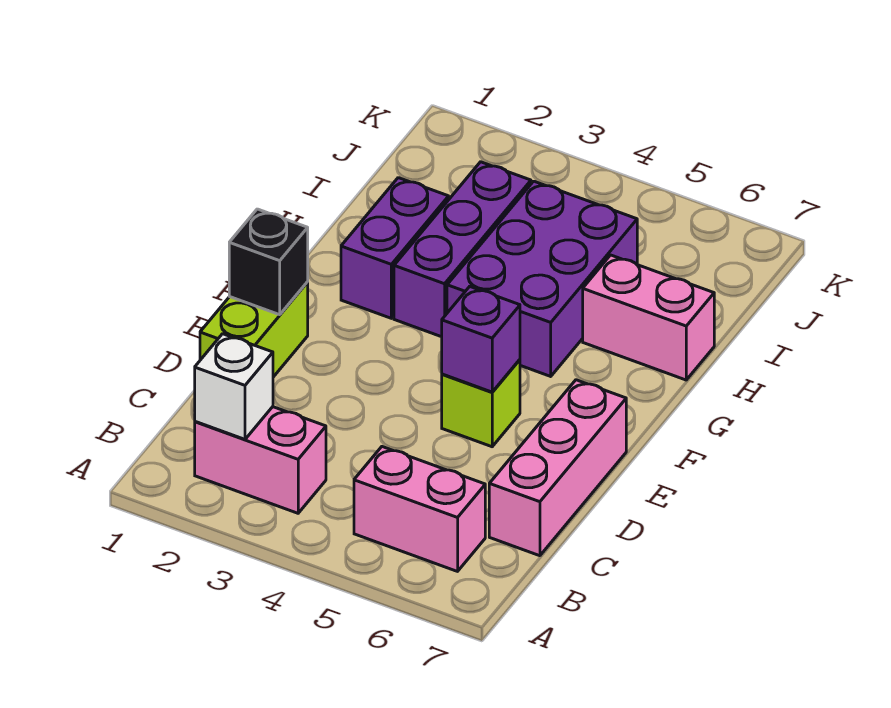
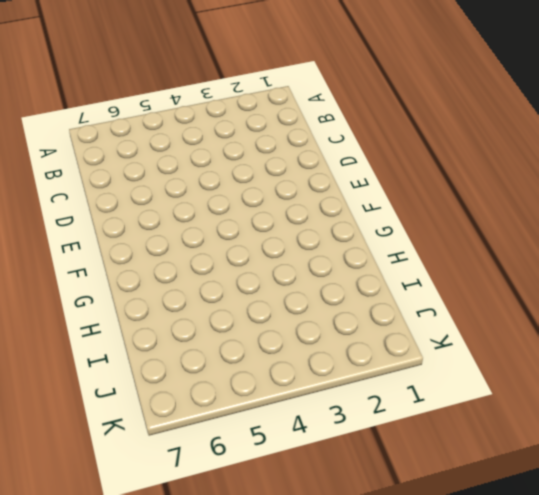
none -> pink 1x2 brick [195,407,326,513]
none -> pink 1x2 brick [354,447,485,571]
none -> pink 1x3 brick [489,380,626,556]

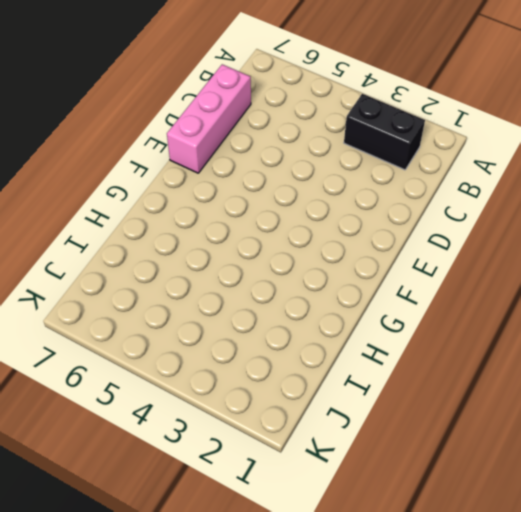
black 1x2 brick [344,94,425,170] -> pink 1x2 brick [195,407,326,513]
none -> pink 1x2 brick [354,447,485,571]
none -> lime 1x2 brick [200,282,308,377]
none -> lime 1x1 brick [442,360,520,447]

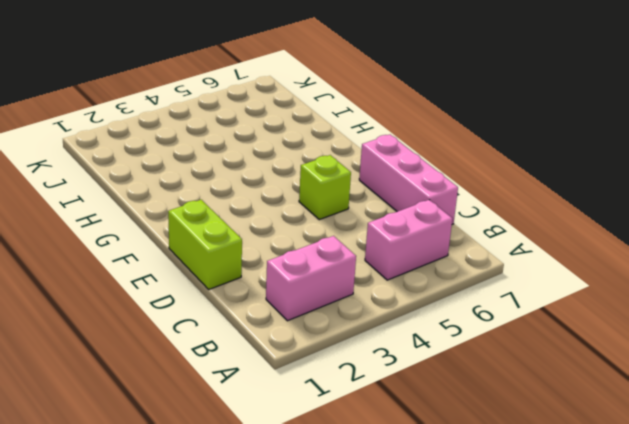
none -> purple 1x2 brick [341,178,449,318]
none -> purple 1x3 brick [394,162,531,337]
none -> purple 2x3 brick [447,181,637,376]

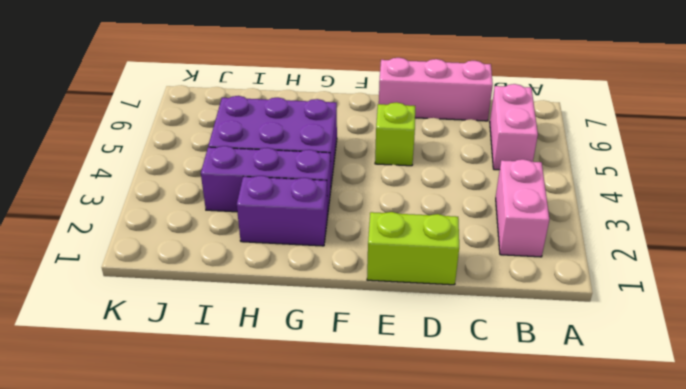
none -> pink 1x2 brick [583,255,714,380]
none -> white 1x1 brick [195,334,273,439]
none -> black 1x1 brick [229,209,308,315]

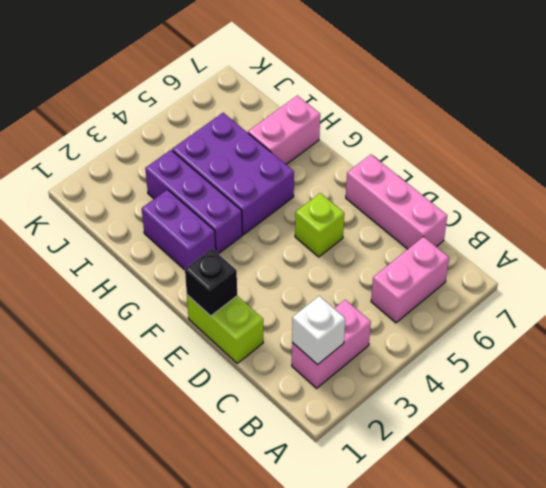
none -> purple 1x1 brick [442,287,520,392]

